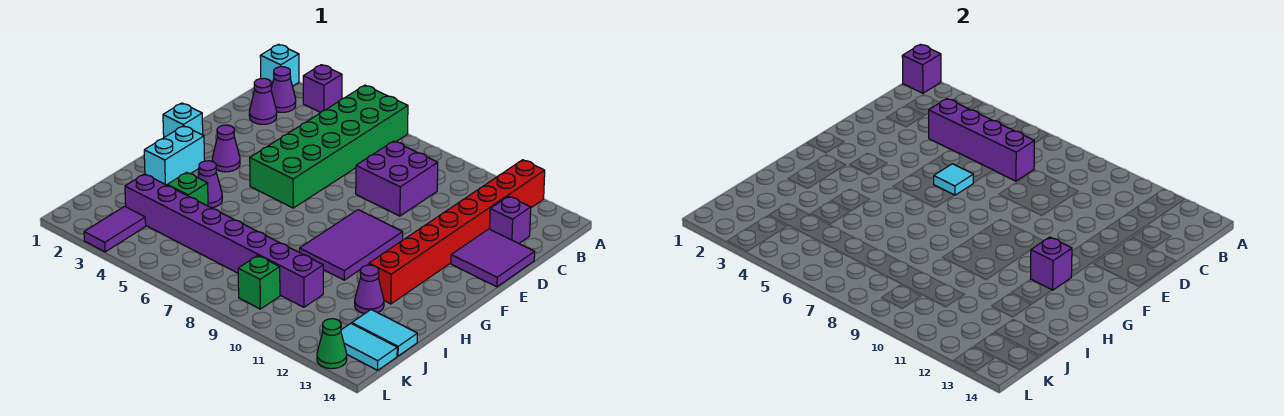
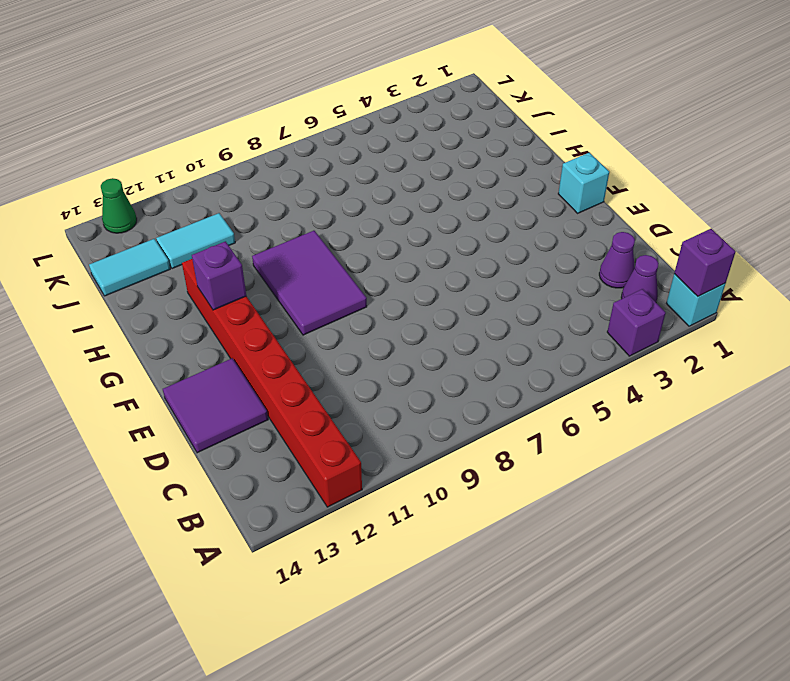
cyan 1x2 tile [156,213,235,269] -> cyan 1x2 tile moved to [341,323,397,370]
none -> green 2x6 brick [250,85,408,208]
none -> purple 2x2 brick [356,141,438,216]
none -> purple 1x1 brick [490,196,531,243]

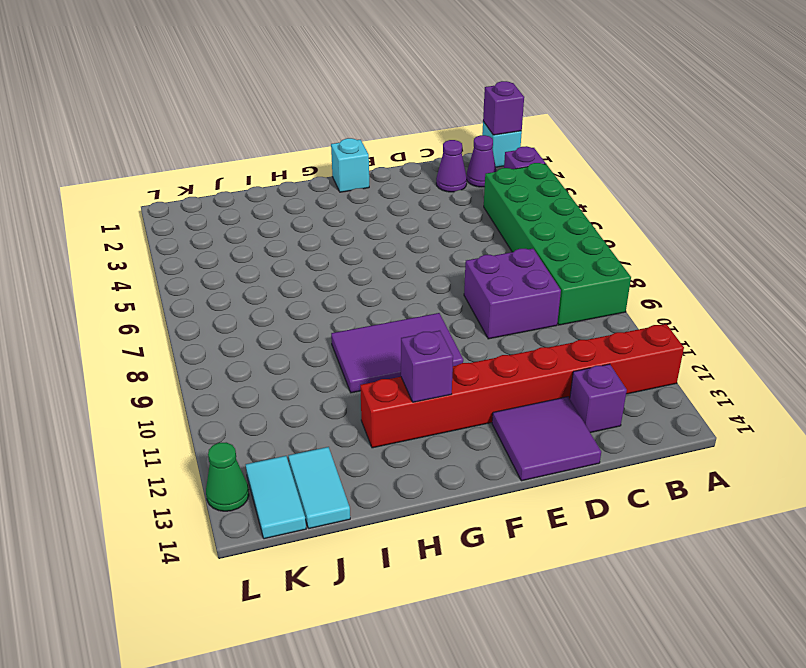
green 2x6 brick [484,163,631,325] -> green 2x6 brick turned to [250,85,408,208]
none -> purple 1x1 cone [212,125,240,172]
none -> cyan 1x2 brick [144,126,205,185]
none -> purple 1x1 cone [198,161,222,208]

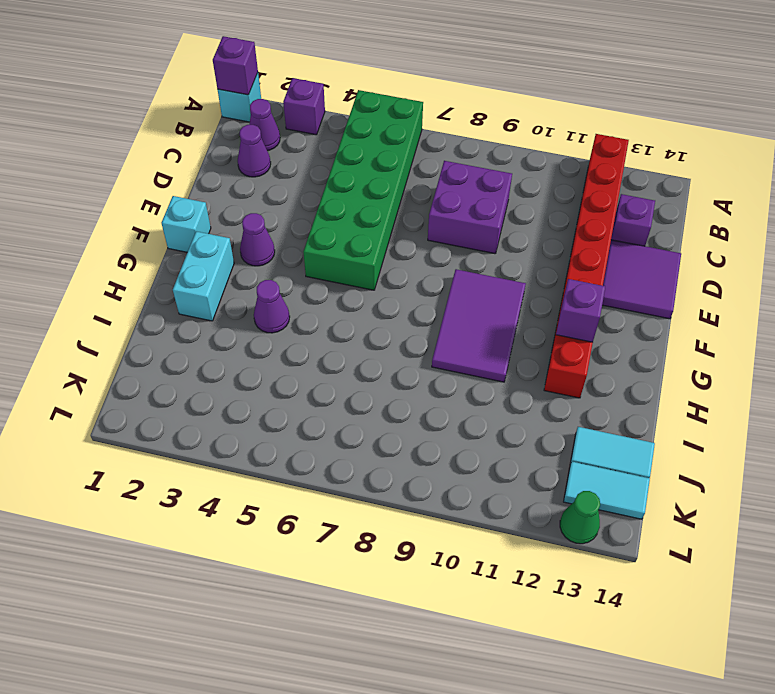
none -> green 1x1 brick [167,172,208,206]
none -> purple 1x1 cone [355,265,384,314]
none -> purple 1x8 brick [125,174,323,307]

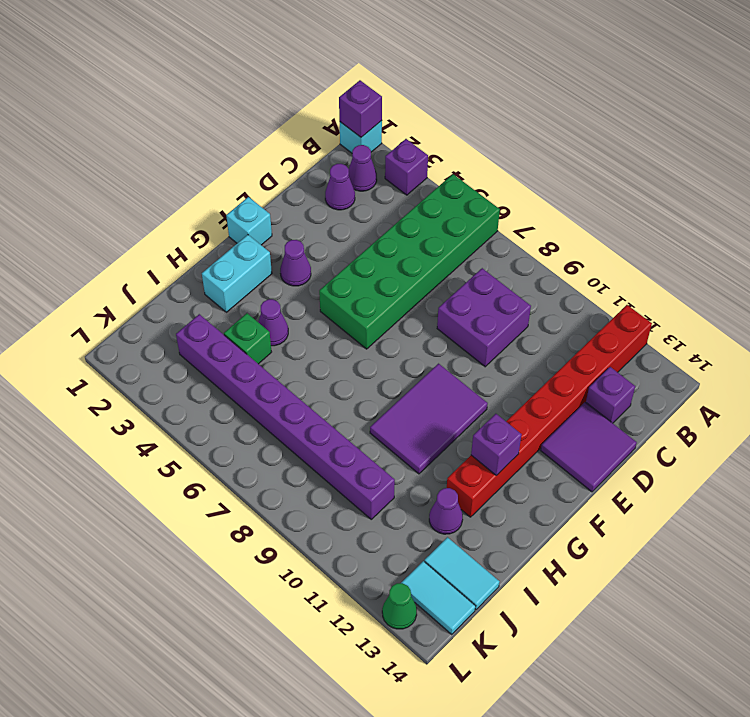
none -> purple 1x2 tile [84,206,146,252]
none -> green 1x1 brick [238,256,280,309]
none -> purple 1x4 brick [929,99,1034,181]

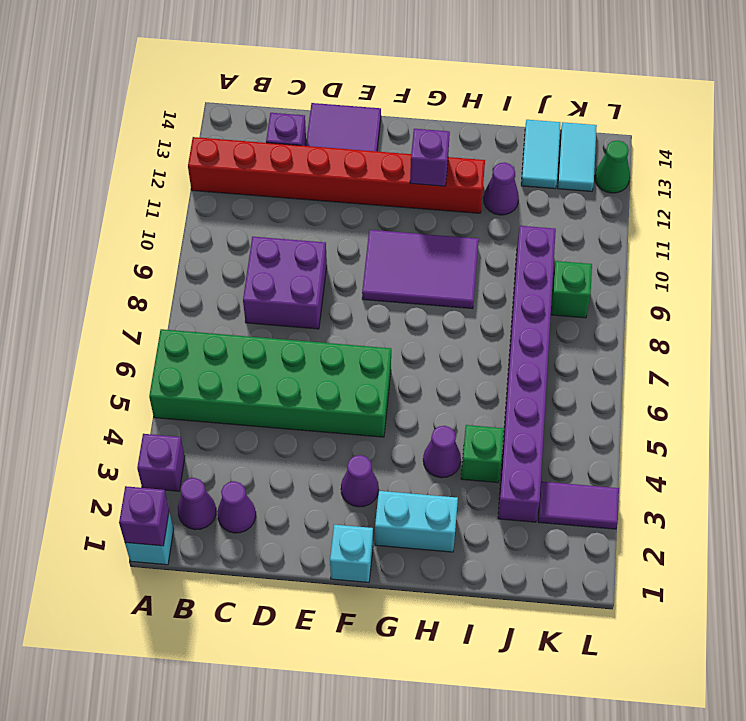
none -> purple 1x4 brick [929,99,1034,181]
none -> cyan 1x1 tile [934,164,973,195]

